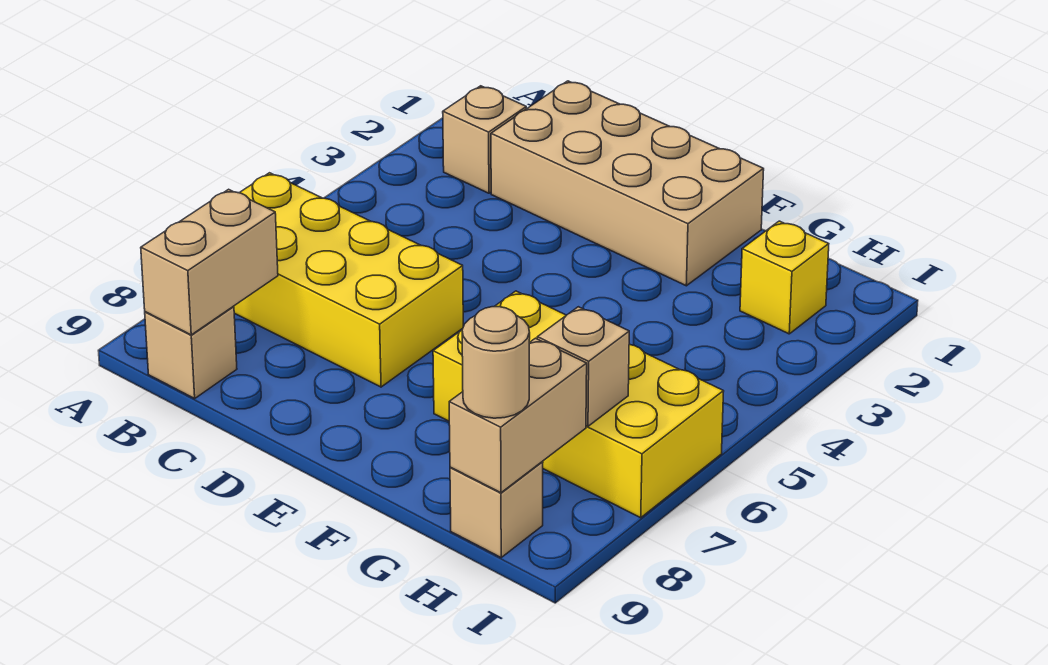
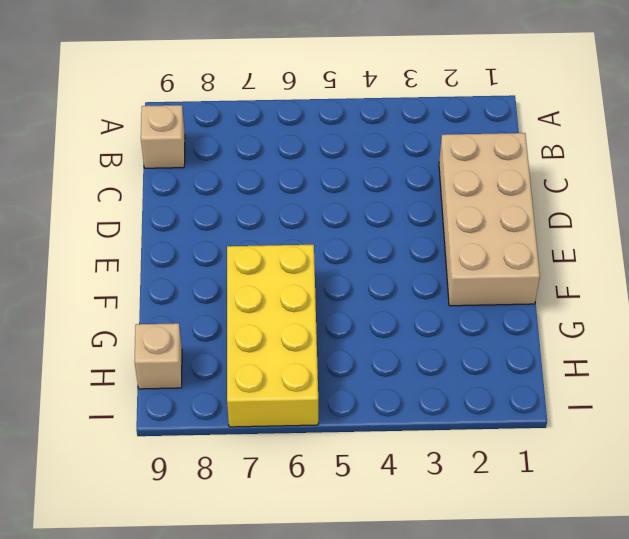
none -> yellow 2x4 brick [234,173,463,387]
none -> tan 1x1 brick [443,86,526,193]

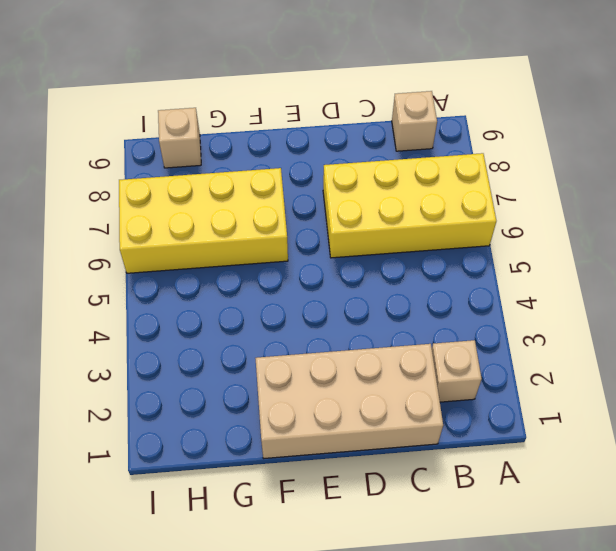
none -> yellow 1x1 brick [740,221,829,334]
none -> tan 1x2 brick [141,189,278,335]

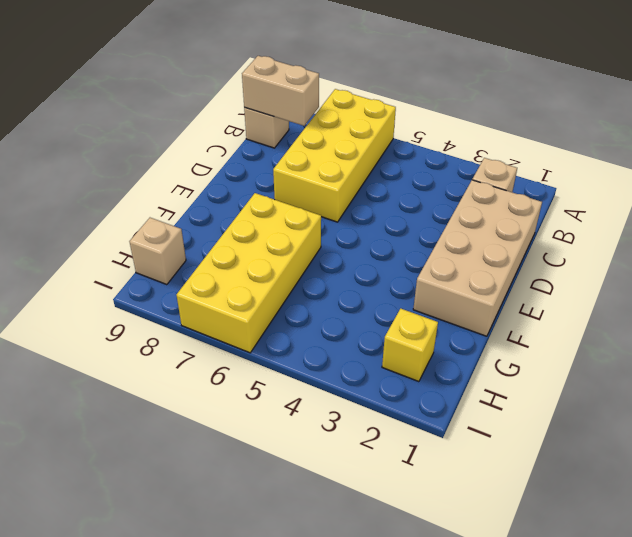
none -> tan 1x1 brick [537,307,629,426]
none -> tan 1x2 brick [449,338,587,493]

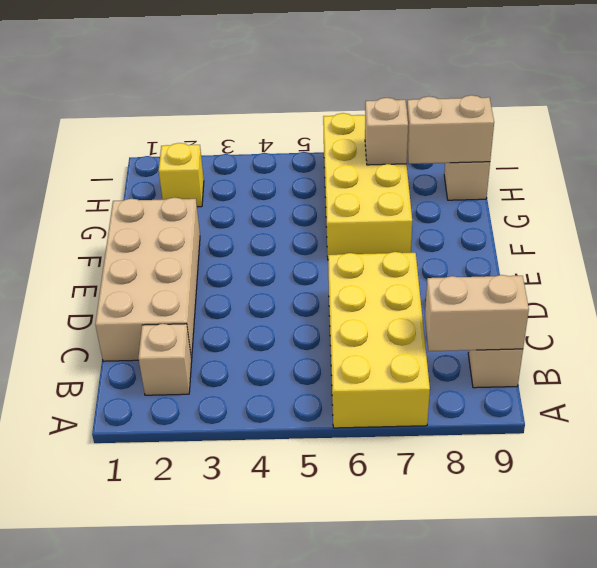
none -> tan 1x1 round brick [462,307,530,418]

